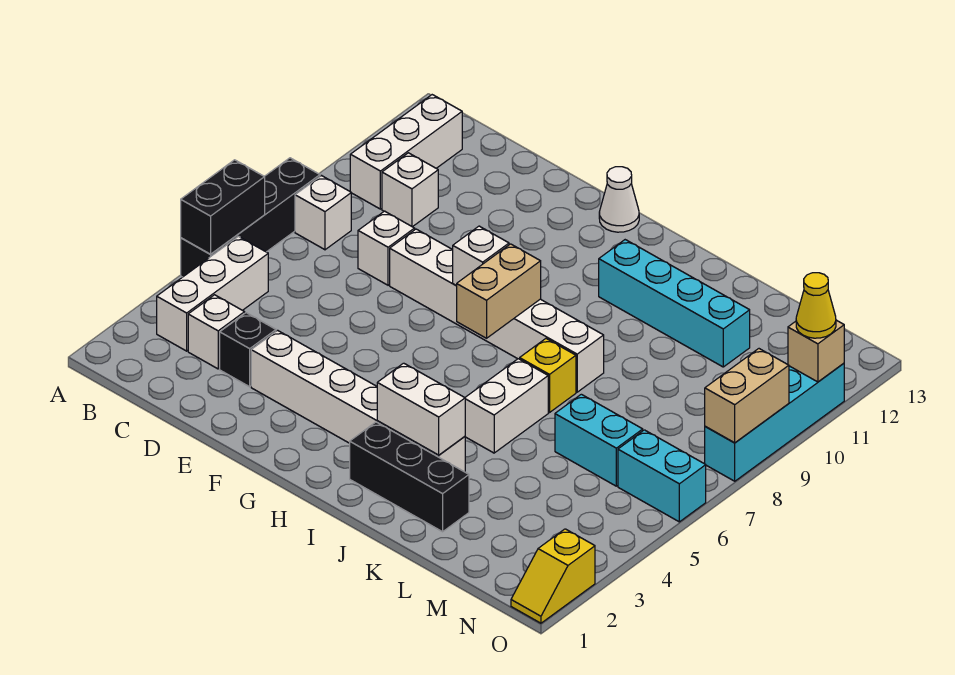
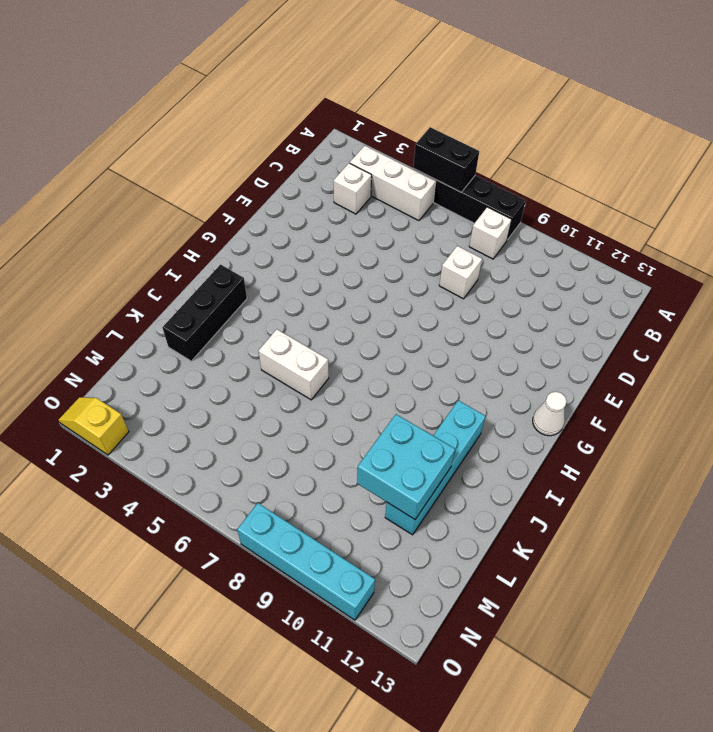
cyan 2x2 brick [357,414,455,519] -> none
none -> white 1x3 brick [350,95,462,209]
none -> white 1x1 brick [382,153,438,227]
none -> black 1x1 brick [220,313,276,387]

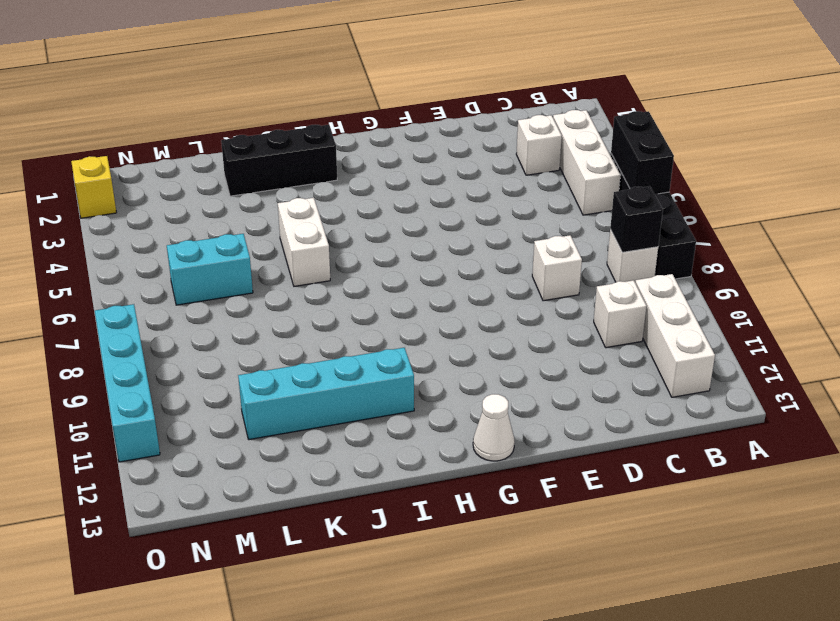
black 1x1 brick [610,186,663,252] -> black 1x1 brick moved to [220,313,276,387]
none -> white 1x6 brick [251,330,465,472]
none -> white 1x6 brick [390,229,604,392]
none -> yellow 1x1 brick [520,339,576,412]

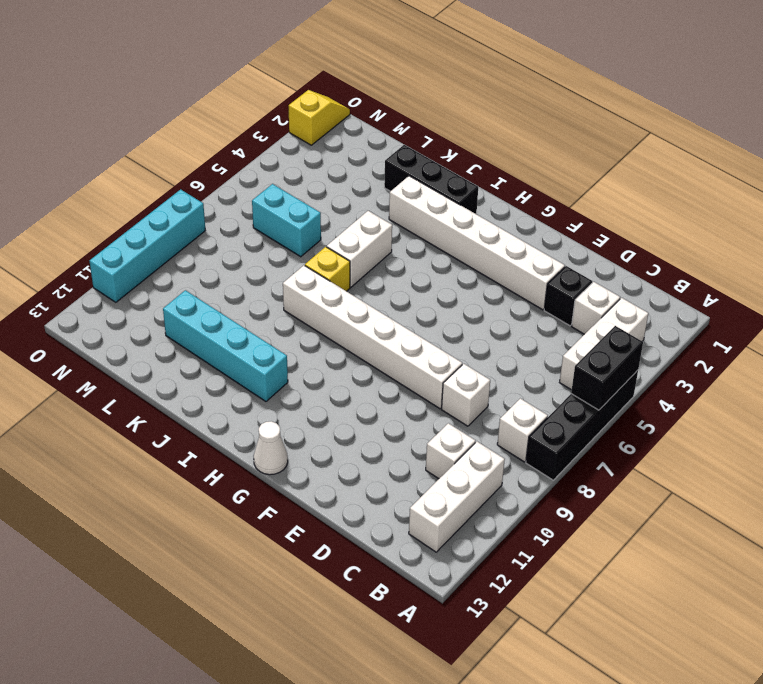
none -> cyan 1x2 brick [618,430,706,522]
none -> white 1x1 brick [453,226,509,286]
none -> tan 1x2 brick [457,244,541,338]

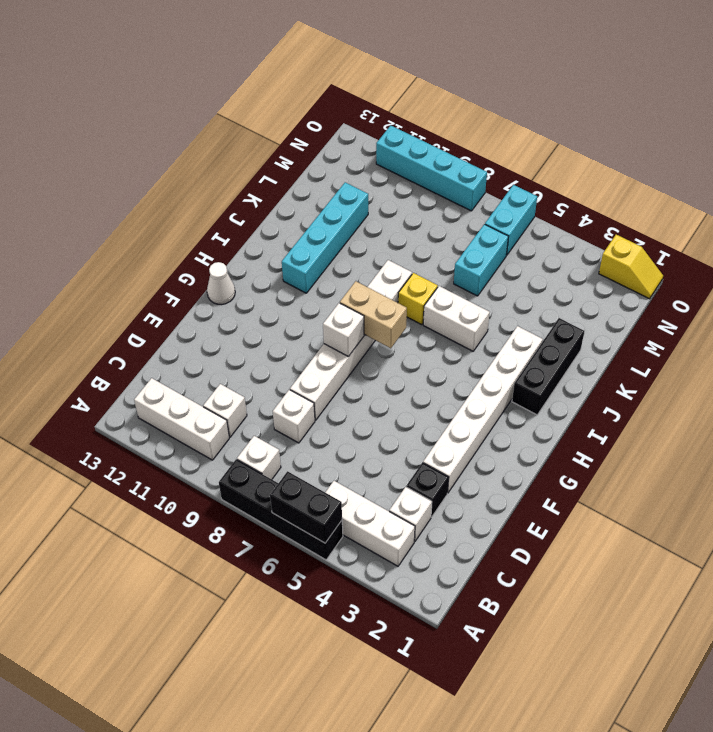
none -> white 1x2 brick [377,363,465,455]
none -> tan 1x2 brick [705,349,789,443]
none -> tan 1x1 brick [788,320,844,382]

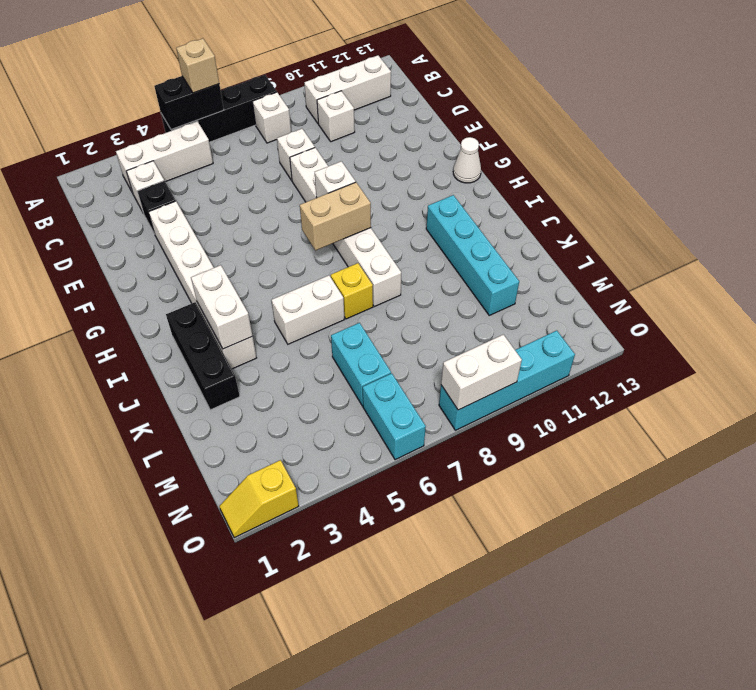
tan 1x1 brick [176,39,219,93] -> tan 1x1 brick moved to [788,320,844,382]
white 1x2 brick [441,335,522,410] -> tan 1x2 brick [705,349,789,443]
none -> yellow 1x1 cone [796,273,836,338]

